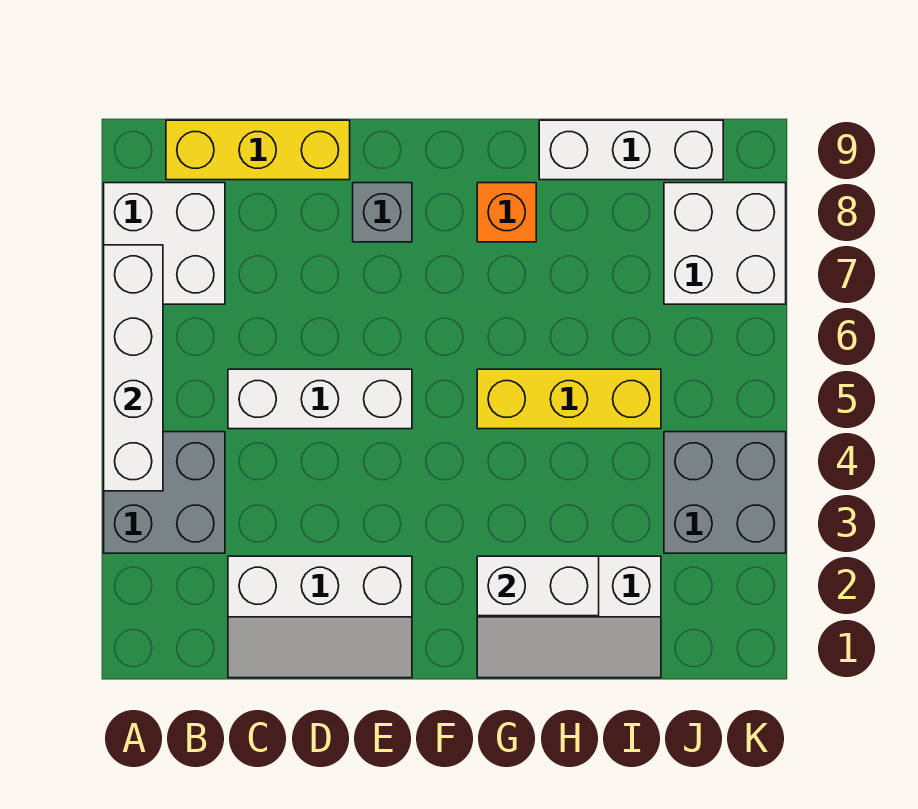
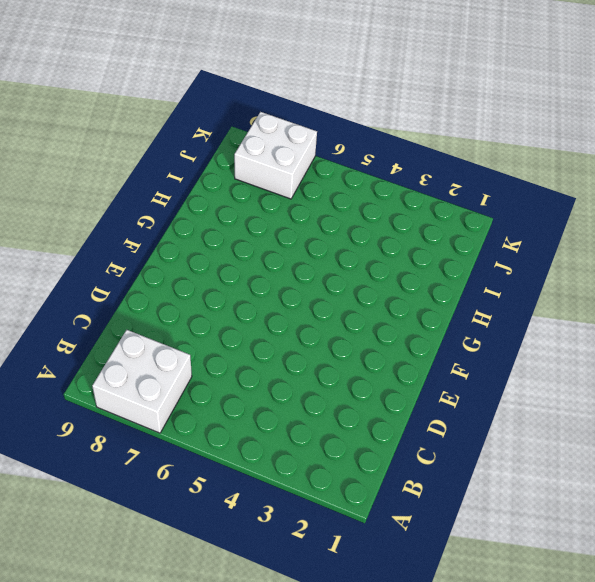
none -> grey 2x2 brick [104,432,225,553]
none -> yellow 1x3 brick [166,120,350,180]
none -> white 2x3 slope [228,556,412,678]

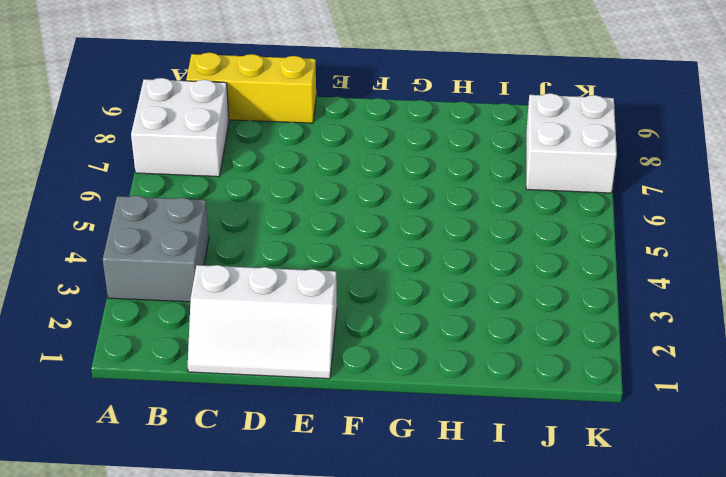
none -> white 1x3 brick [228,369,412,429]
none -> grey 1x1 brick [353,183,412,242]
none -> white 2x3 slope [477,556,661,678]

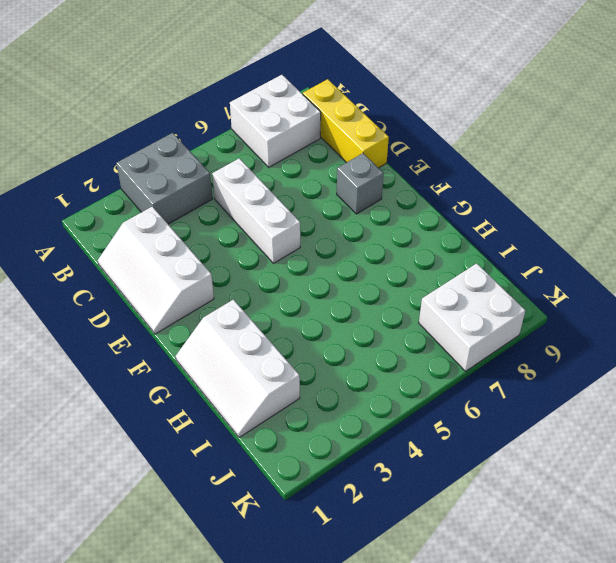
none -> yellow 1x3 brick [477,369,661,429]
none -> orange 1x1 brick [477,183,536,242]
none -> white 1x3 brick [539,120,723,180]

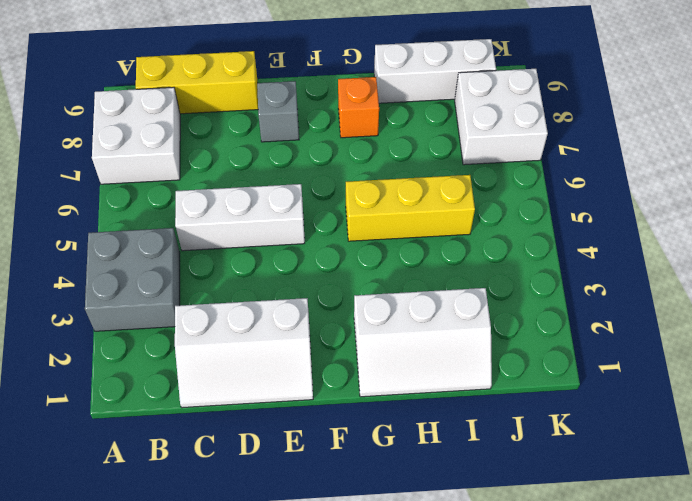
none -> grey 2x2 brick [664,432,786,553]
none -> white 1x4 brick [104,245,163,491]
none -> white 1x2 brick [477,556,599,616]

